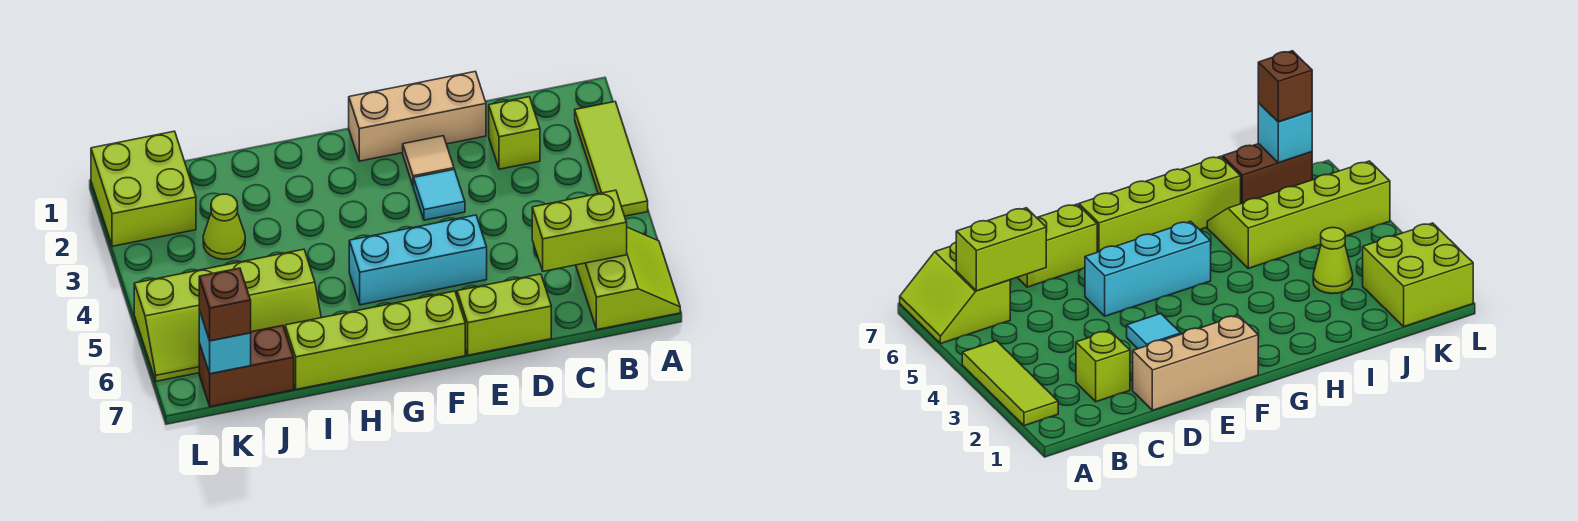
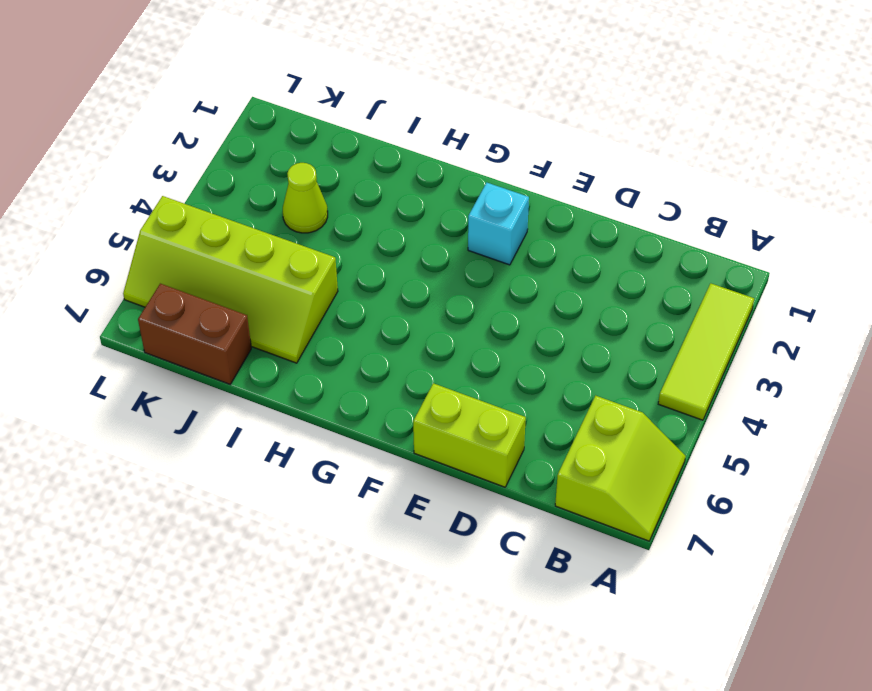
cyan 1x1 brick [468,182,529,265] -> cyan 1x1 brick moved to [199,310,251,374]
none -> lime 1x1 brick [489,97,540,169]
none -> tan 1x3 brick [349,71,486,161]
none -> tan 1x1 tile [403,136,454,186]

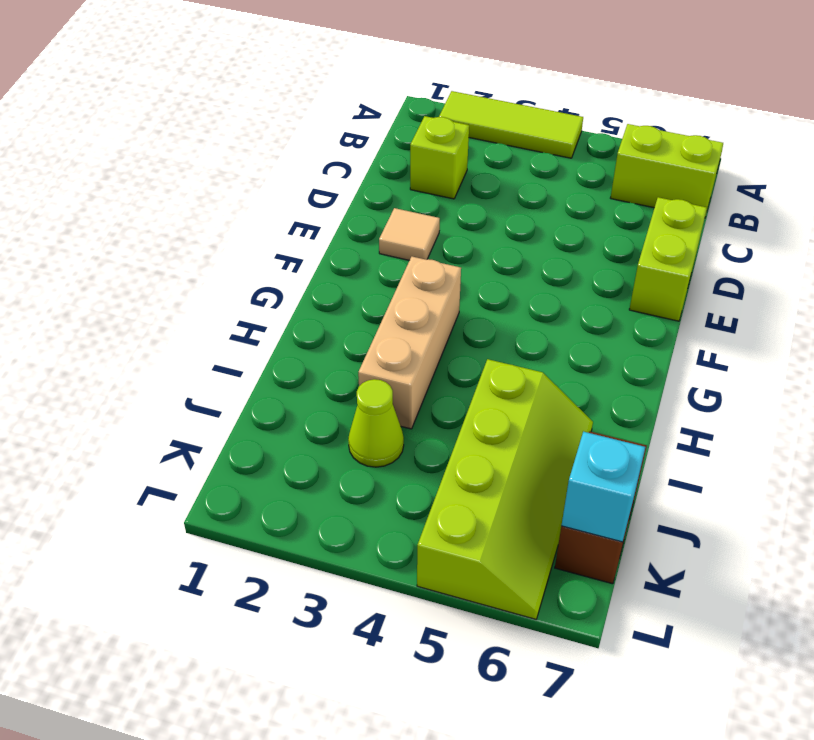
tan 1x3 brick [358,257,461,429] -> tan 1x3 brick moved to [349,71,486,161]
none -> cyan 1x1 tile [414,170,465,220]
none -> cyan 1x3 brick [349,215,487,305]
none -> lime 1x4 brick [285,291,465,389]

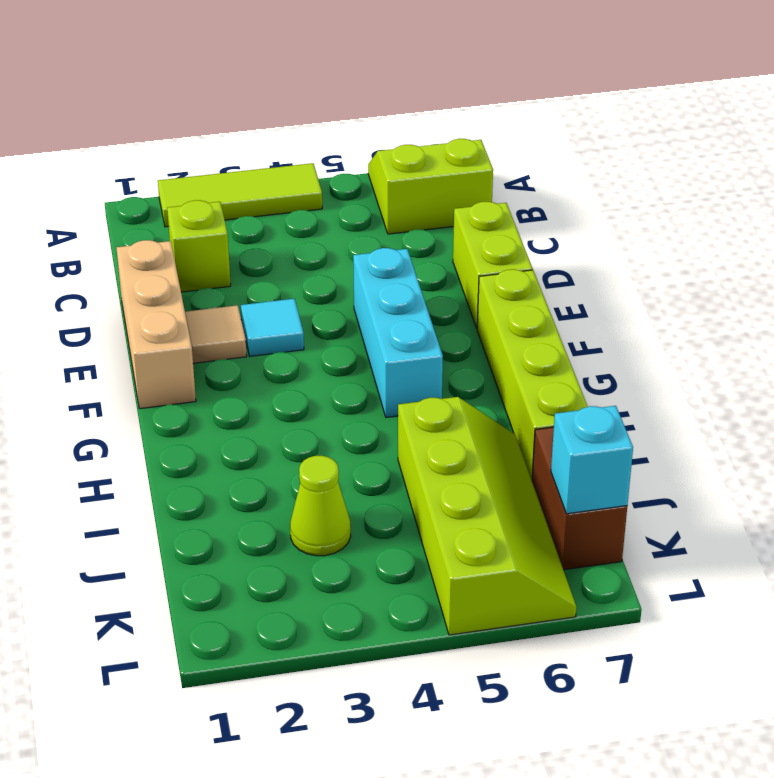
none -> lime 2x2 brick [91,131,196,246]
none -> lime 1x2 brick [532,190,627,271]
none -> brown 1x1 brick [199,268,251,341]

